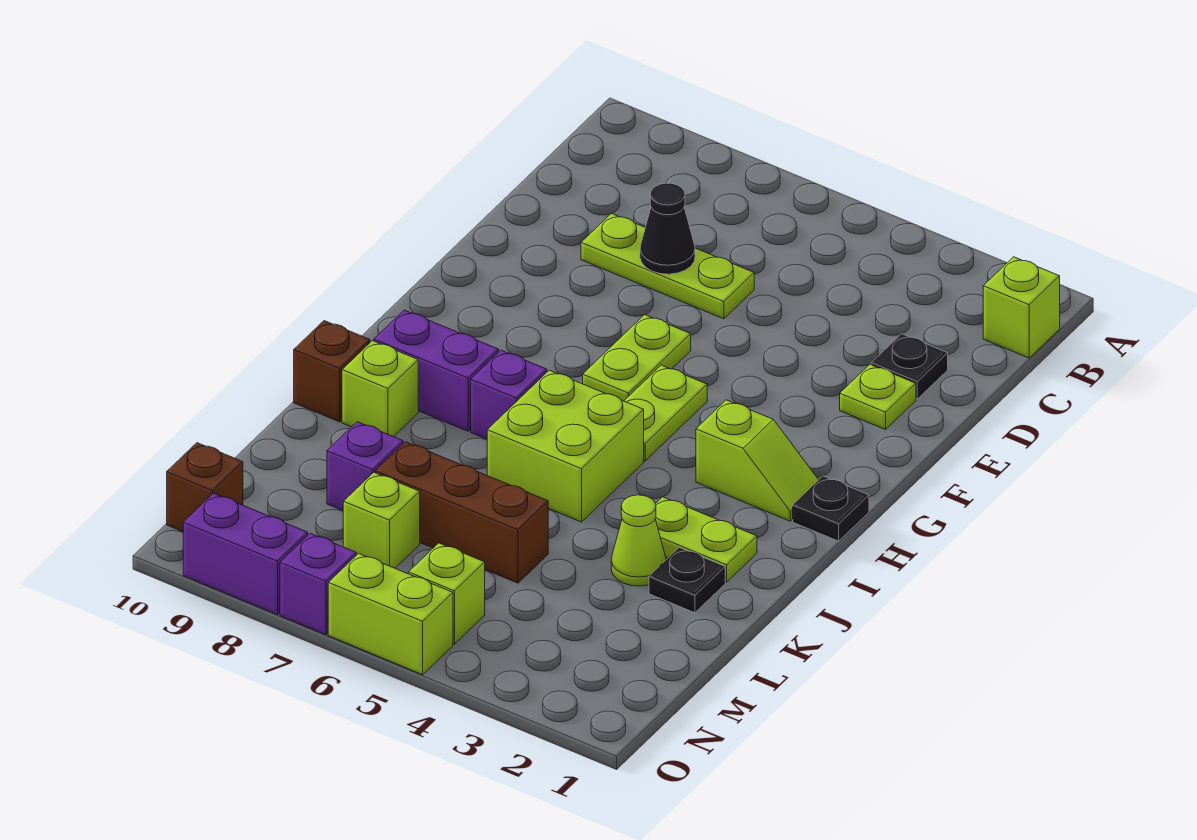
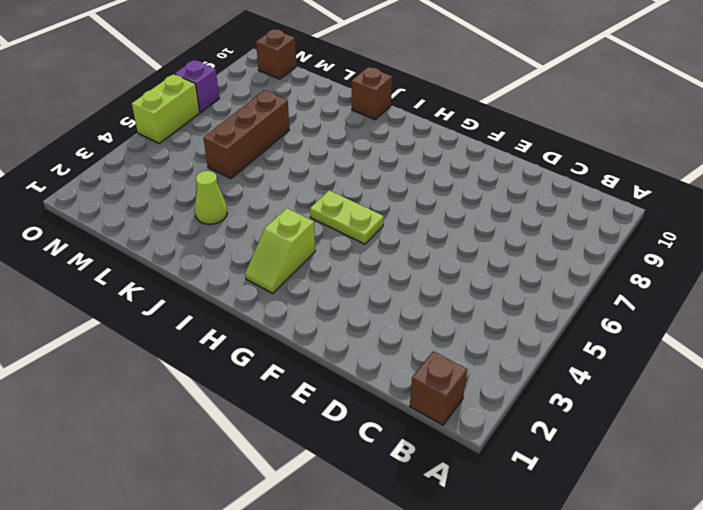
brown 1x1 brick [410,351,467,425] -> lime 1x1 brick [983,257,1060,358]
none -> black 1x1 plate [871,334,948,399]
none -> lime 1x3 plate [581,213,754,319]
none -> lime 1x1 plate [840,364,916,430]

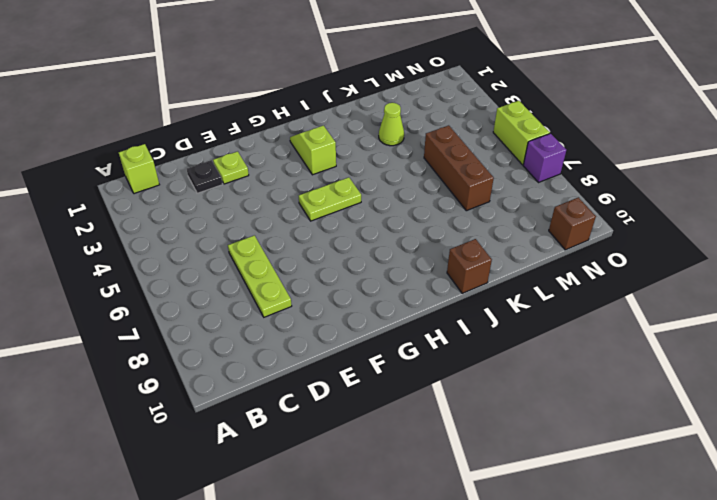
none -> lime 1x2 plate [583,315,691,401]
none -> black 1x1 plate [793,476,869,541]
none -> lime 2x2 brick [487,370,644,522]

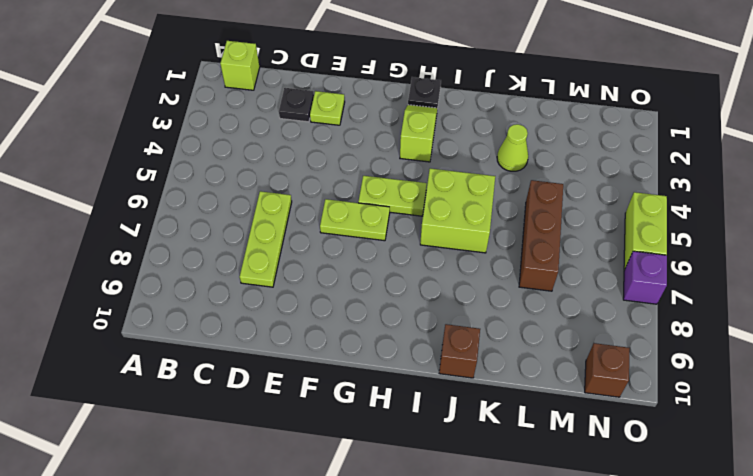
none -> purple 1x1 brick [471,350,547,439]
none -> purple 1x2 brick [374,310,499,431]
none -> lime 1x2 plate [655,497,757,582]

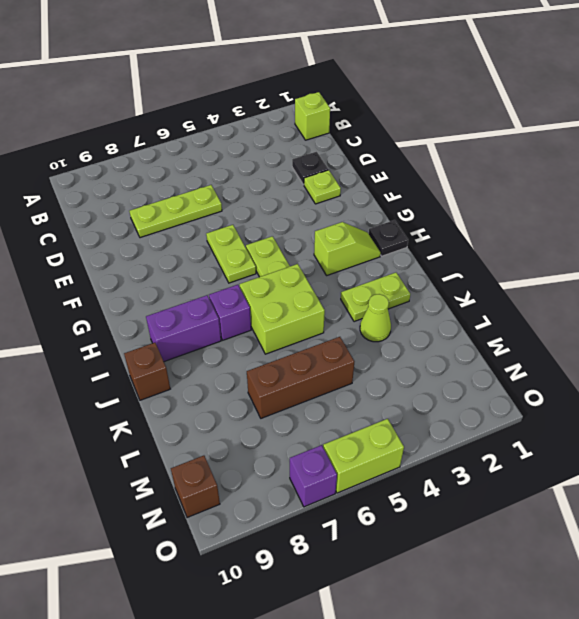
none -> lime 1x1 brick [342,341,418,437]
none -> black 1x1 plate [649,547,725,613]
none -> purple 1x1 brick [327,422,403,511]

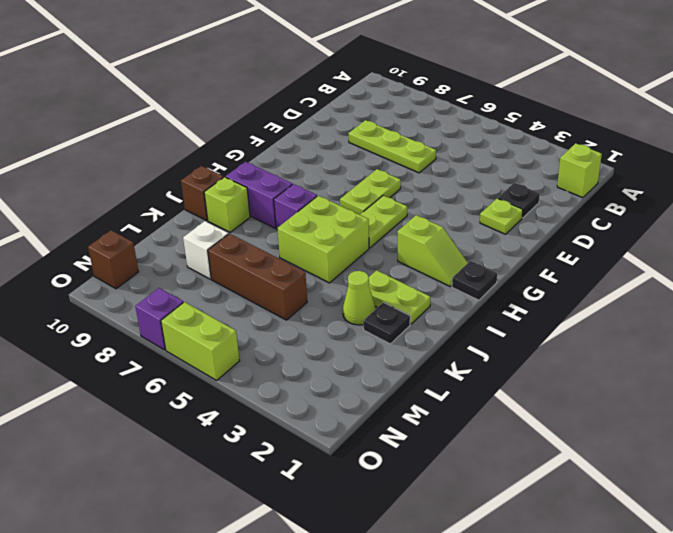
white 1x1 brick [183,221,228,279] -> purple 1x1 brick [327,422,403,511]
none -> lime 1x1 brick [343,472,420,568]
none -> lime 1x1 brick [408,543,485,644]
none -> purple 1x2 brick [183,493,308,615]

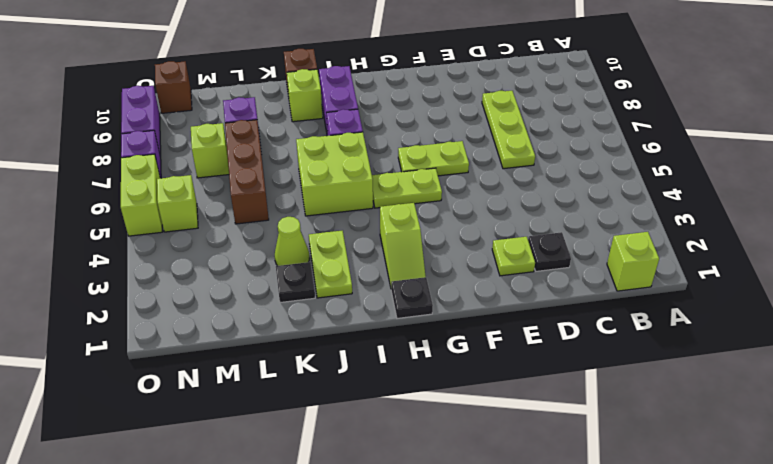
none -> black 1x1 cone [640,183,695,274]

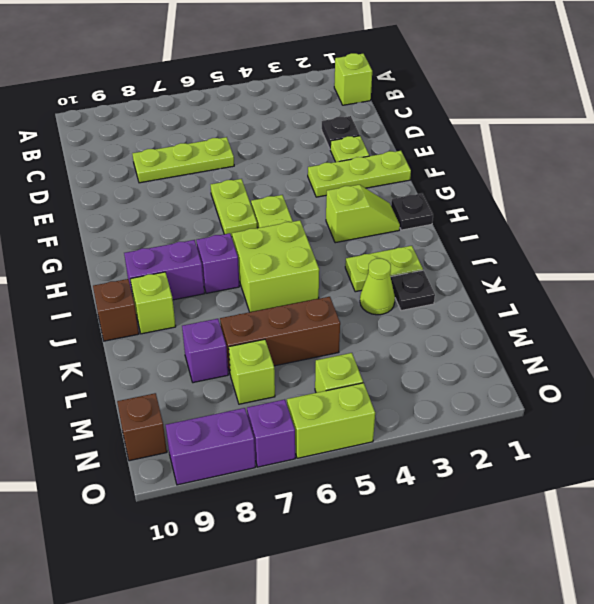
lime 1x3 plate [308,151,411,197] -> none
none -> black 1x1 cone [640,183,695,274]

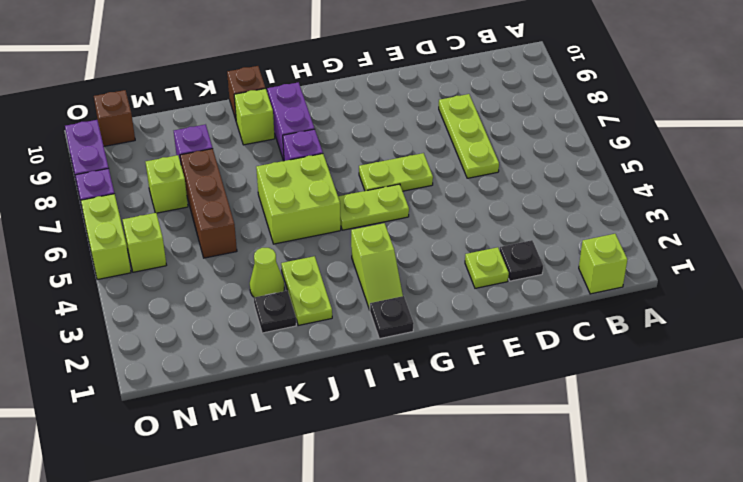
none -> black 1x1 cone [640,183,695,274]

